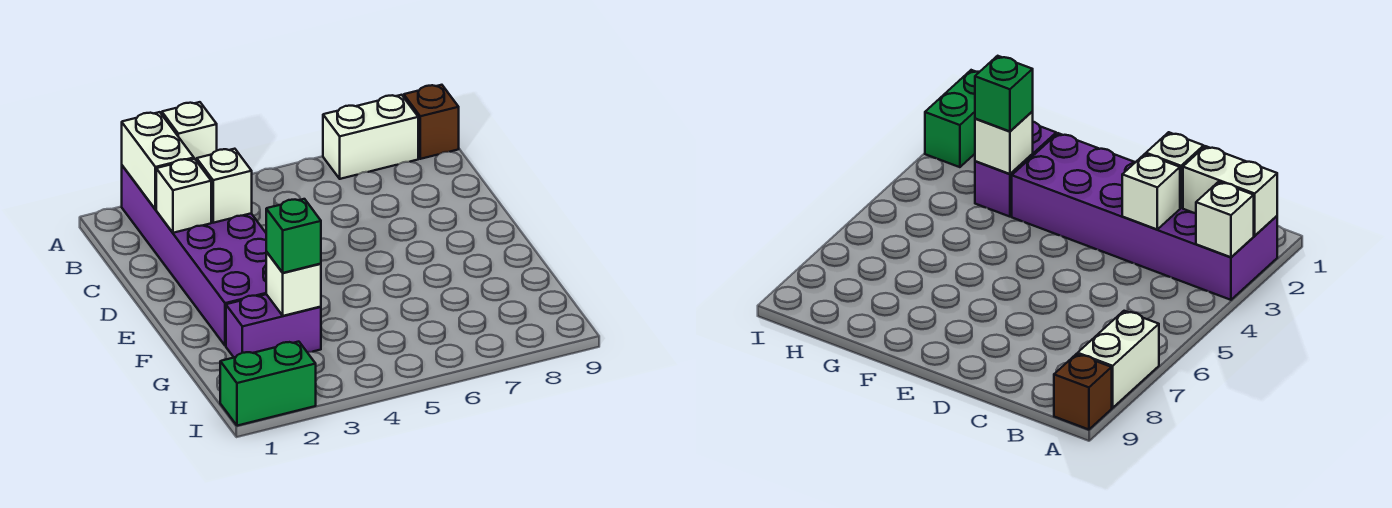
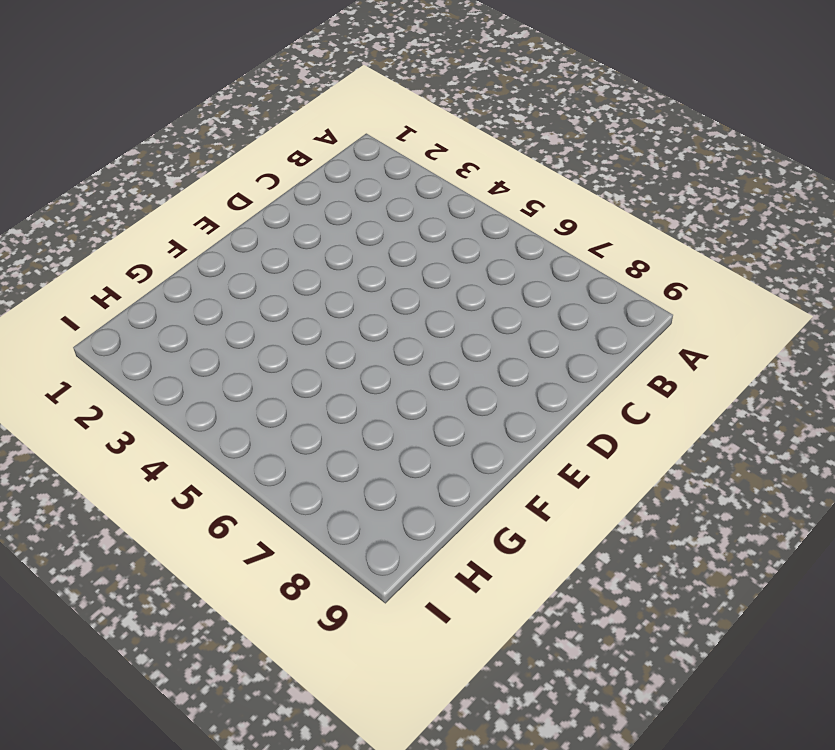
none -> purple 2x6 brick [122,166,266,346]
none -> white 1x2 brick [323,95,418,179]

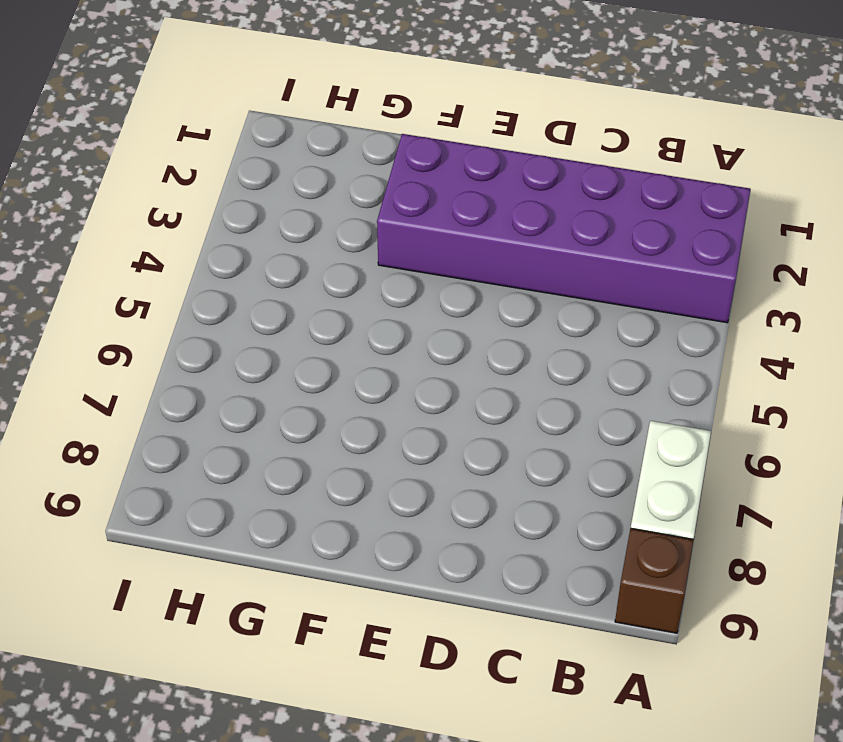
none -> purple 1x2 brick [226,294,321,357]
none -> green 1x2 brick [220,342,316,426]

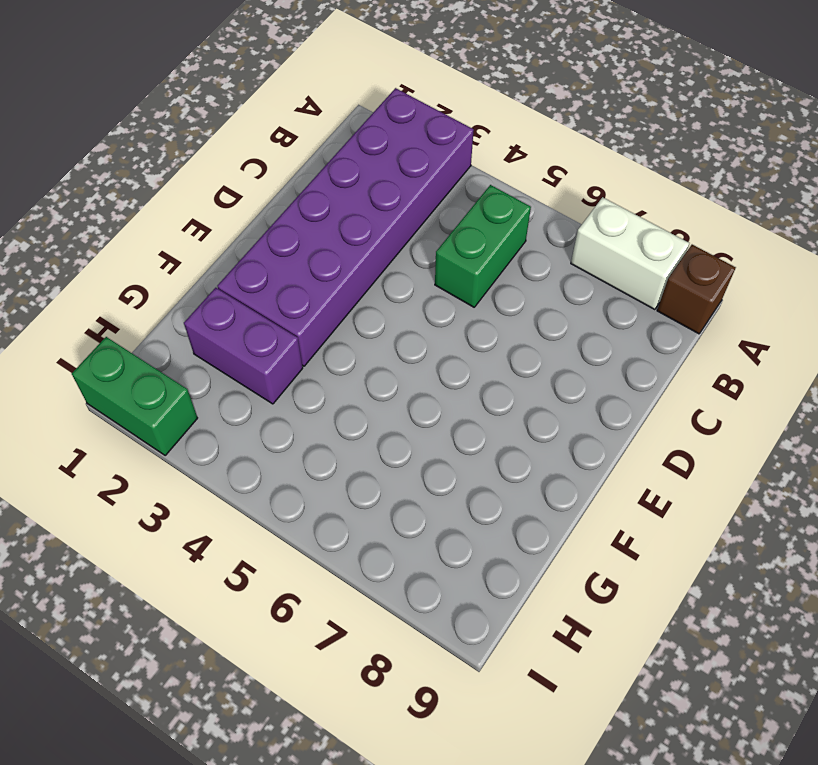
green 1x2 brick [435,185,531,307] -> none
none -> white 1x2 brick [122,112,194,210]
none -> white 1x1 brick [162,102,217,161]

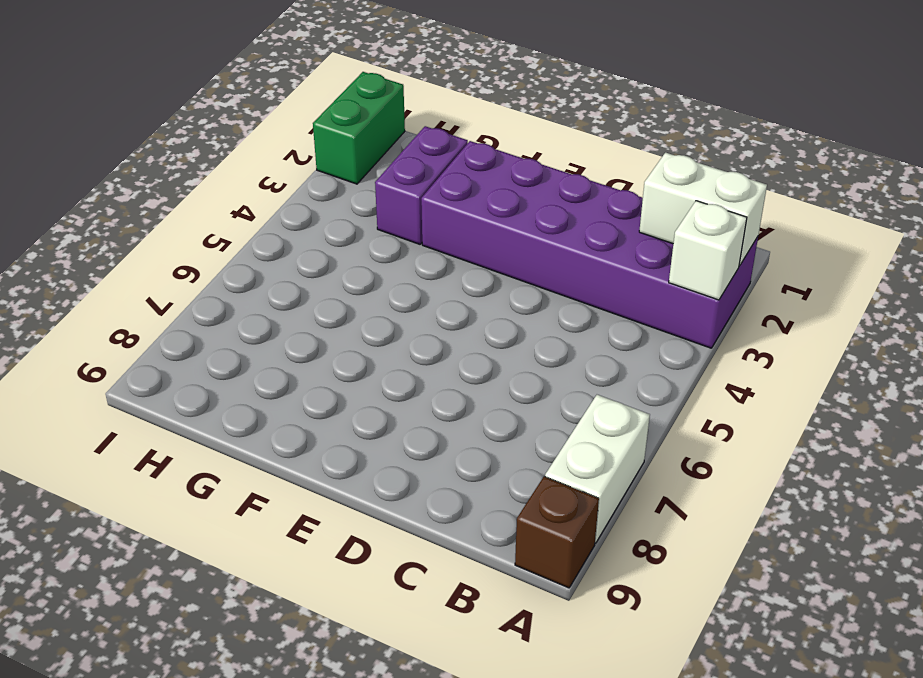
none -> white 1x1 brick [156,159,211,233]
none -> white 1x1 brick [197,149,252,223]

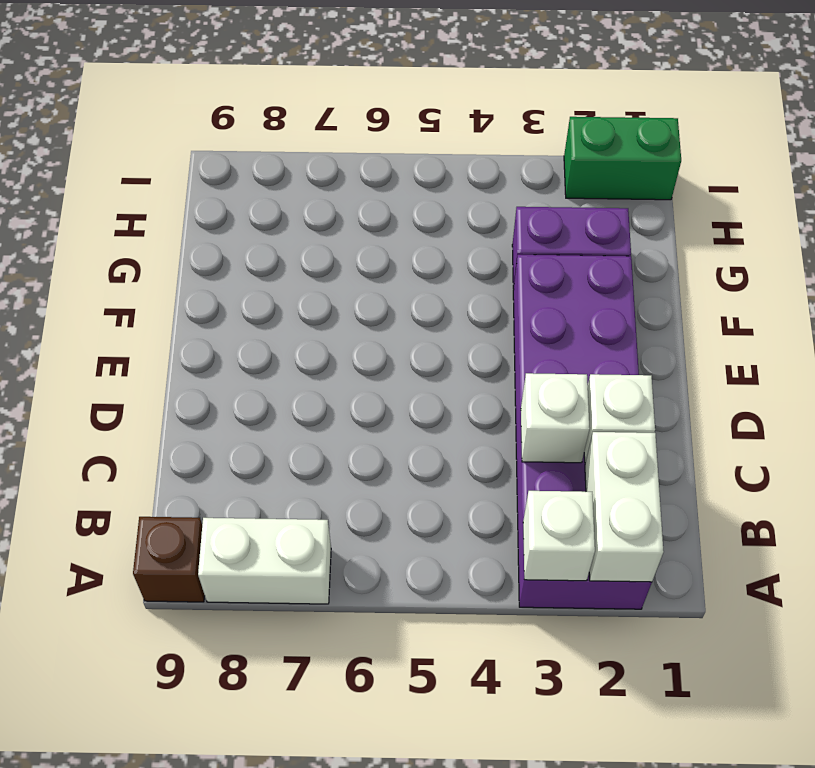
none -> white 1x1 brick [266,252,321,316]
none -> green 1x1 brick [266,199,321,273]

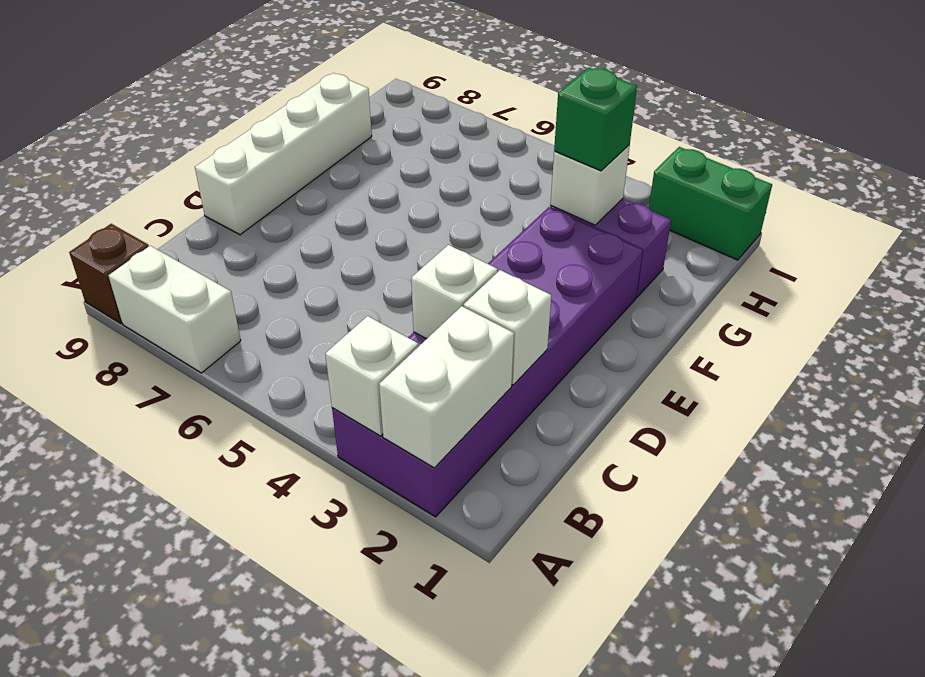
white 1x4 brick [195,73,372,235] -> none

